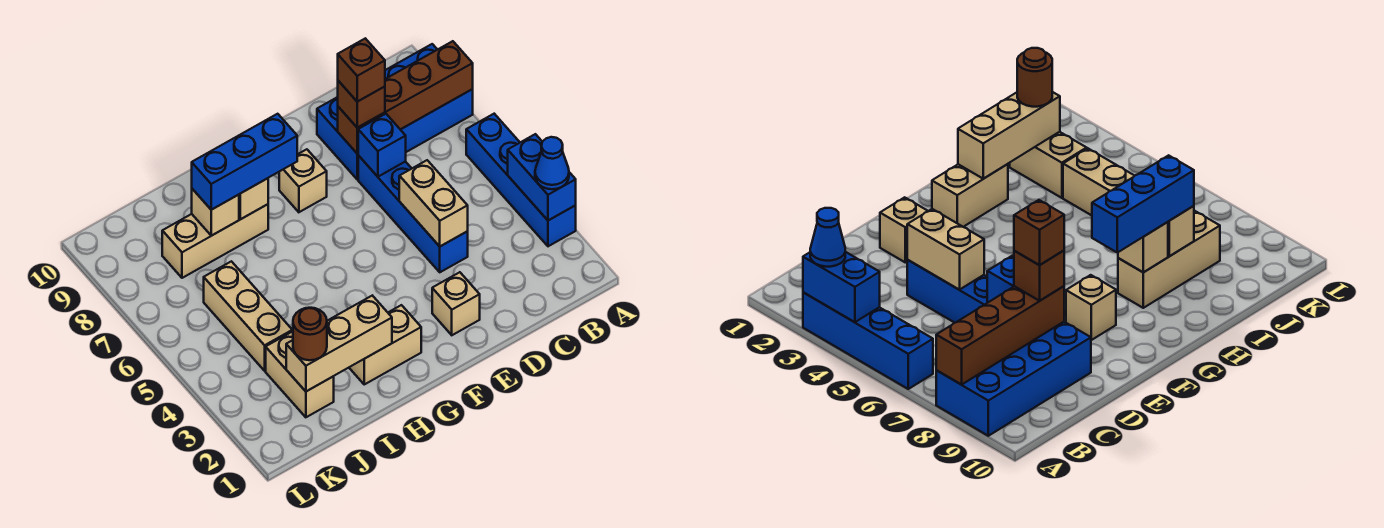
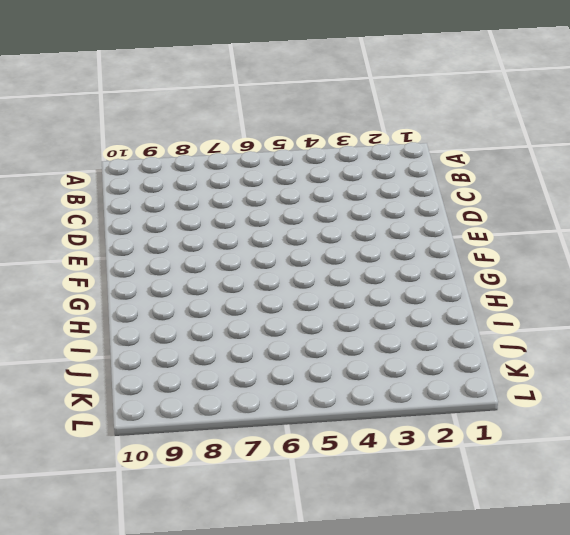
none -> blue 1x4 brick [466,114,576,246]
none -> blue 2x4 brick [317,44,473,179]
none -> blue 1x4 brick [358,155,468,272]

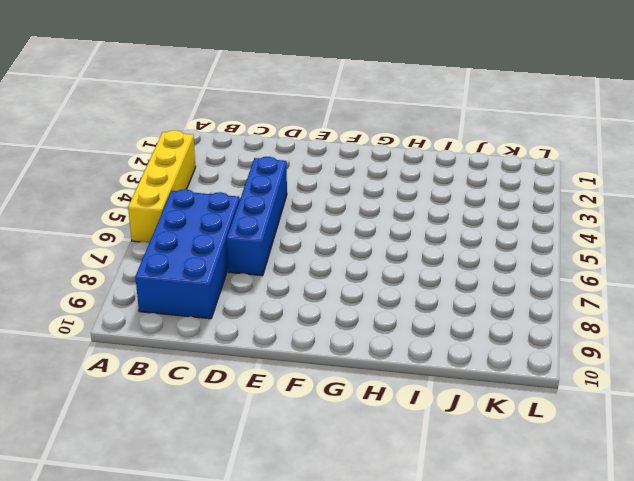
yellow 1x4 brick [128,130,196,243] -> blue 1x4 brick [466,114,576,246]
blue 2x4 brick [135,189,240,319] -> blue 2x4 brick turned to [317,44,473,179]
none -> tan 1x1 brick [432,272,480,335]
none -> tan 1x1 brick [279,149,327,212]
none -> tan 1x2 brick [349,305,421,384]

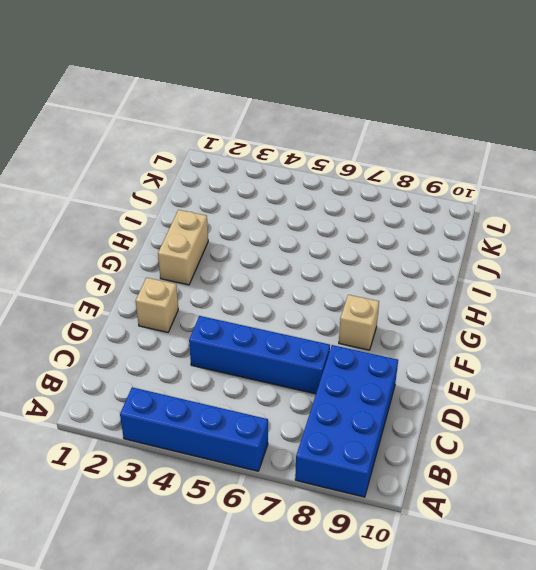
none -> tan 1x3 brick [162,204,268,278]
none -> tan 1x2 brick [266,331,334,417]
none -> tan 1x3 brick [204,261,292,371]

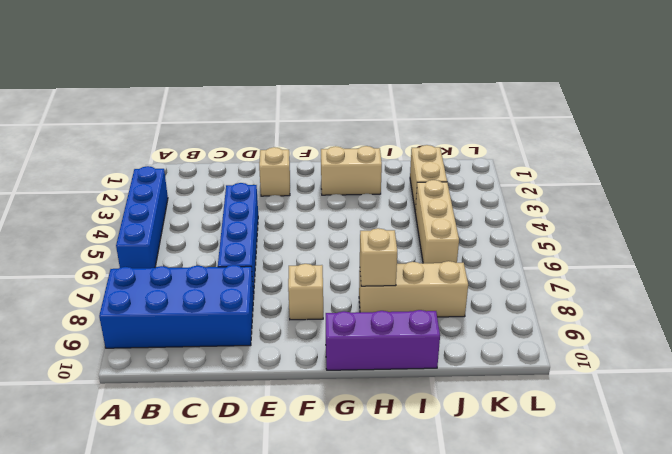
purple 1x3 brick [326,310,440,370] -> none
none -> blue 1x2 brick [508,134,576,220]
none -> brown 1x4 brick [338,41,473,154]
none -> tan 1x2 brick [399,160,468,246]

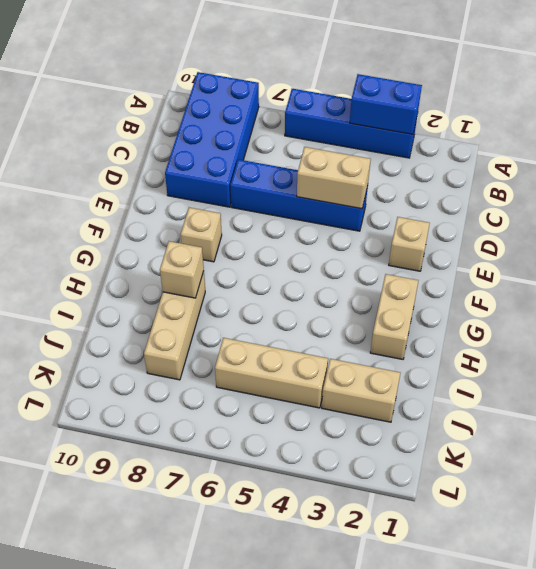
none -> brown 1x4 brick [338,41,473,154]
none -> blue 1x1 brick [358,114,406,177]
none -> tan 1x3 brick [286,296,392,391]

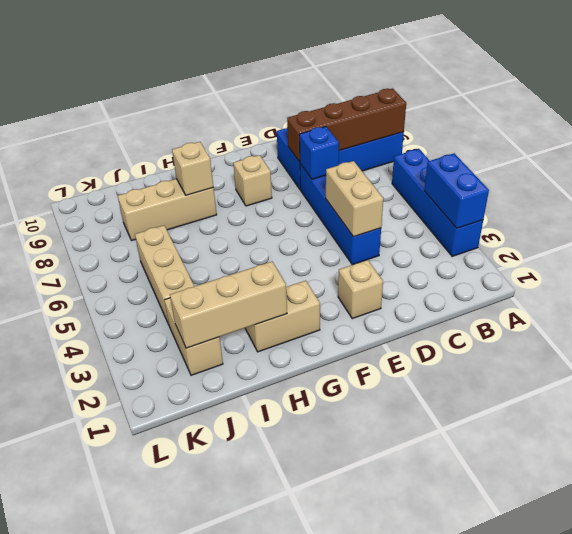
none -> tan 1x1 brick [192,189,239,236]
none -> blue 1x1 cone [535,137,569,189]
none -> brown 1x1 brick [338,81,385,128]

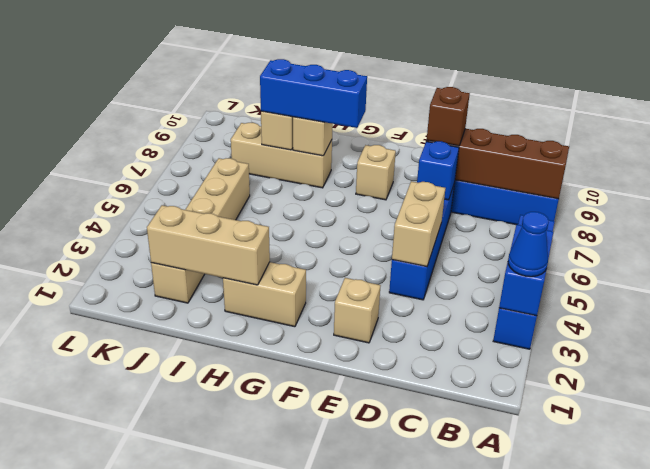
none -> brown 1x1 round brick [293,308,327,360]
none -> brown 1x1 brick [338,38,385,102]

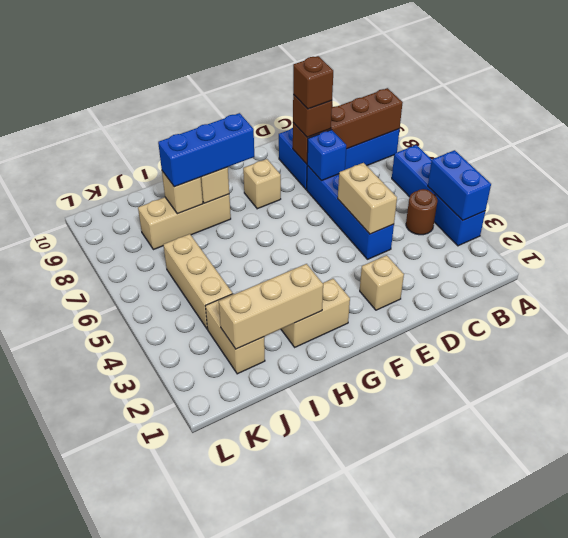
brown 1x1 round brick [406,189,437,235] -> brown 1x1 round brick moved to [293,308,327,360]
none -> blue 1x1 cone [535,137,569,189]

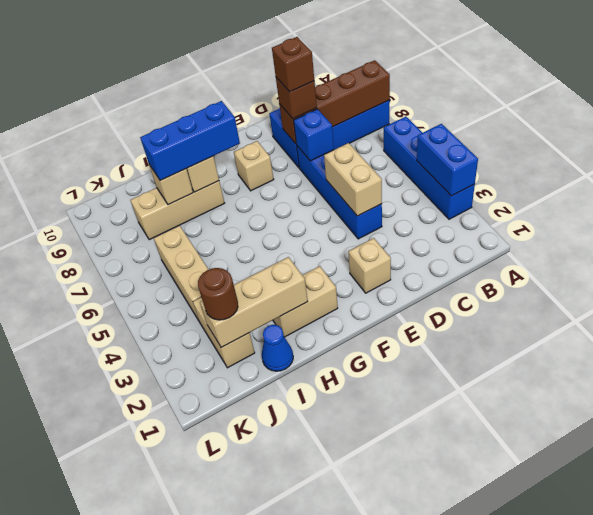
blue 1x1 cone [262,325,293,371] -> blue 1x1 cone moved to [535,137,569,189]

